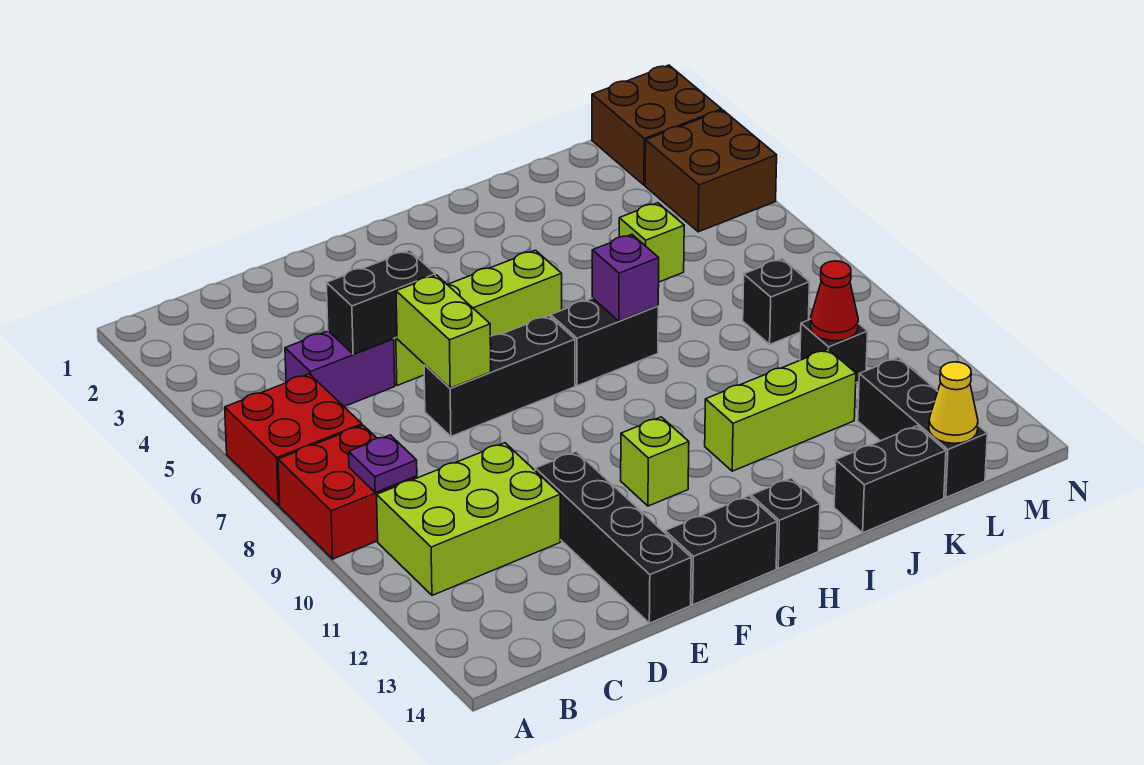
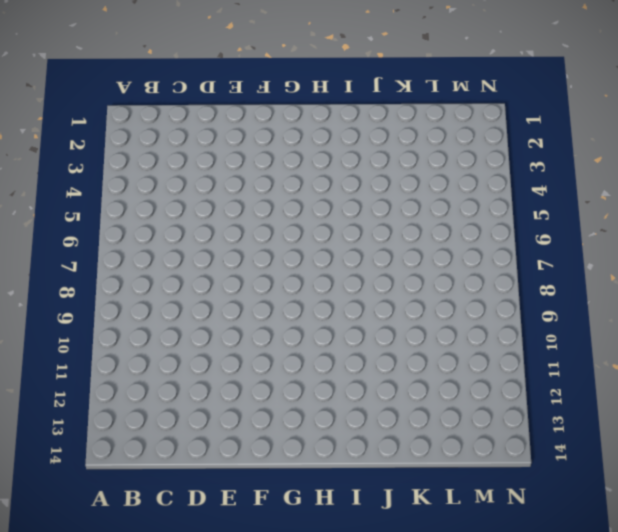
none -> red 2x2 brick [225,374,362,506]
none -> red 2x2 brick [278,425,417,559]
none -> lime 2x3 brick [377,443,560,595]

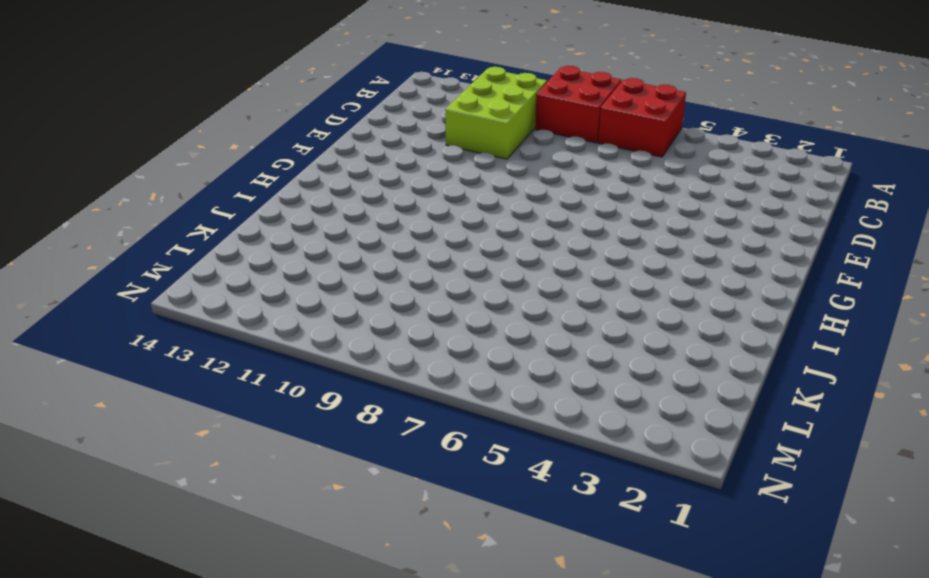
none -> purple 1x2 brick [285,331,395,406]
none -> lime 1x4 brick [394,250,562,386]
none -> black 1x3 brick [424,316,575,436]

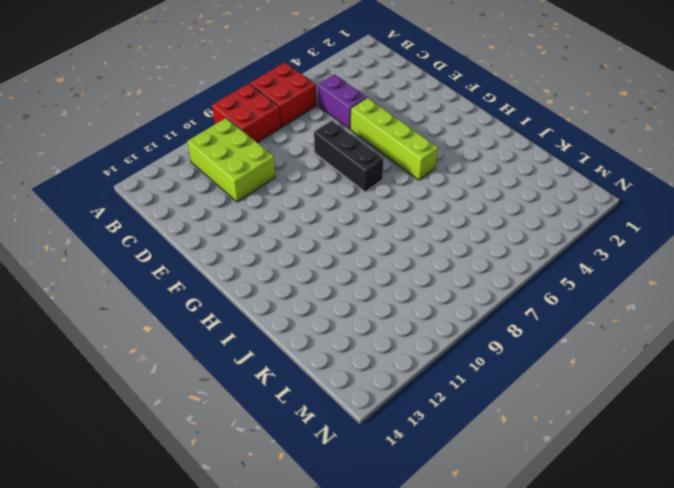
none -> black 1x4 brick [535,452,691,623]
none -> black 1x2 brick [665,496,777,605]
none -> lime 1x1 brick [621,417,689,506]

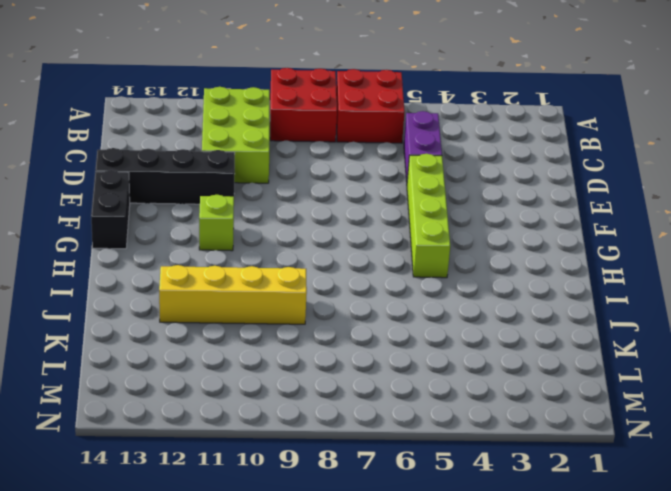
yellow 1x4 brick [159,265,307,324] -> lime 1x3 brick [705,349,856,471]
none -> black 1x3 brick [424,316,575,436]
none -> black 1x2 brick [551,298,658,386]
none -> black 1x1 brick [751,478,820,569]

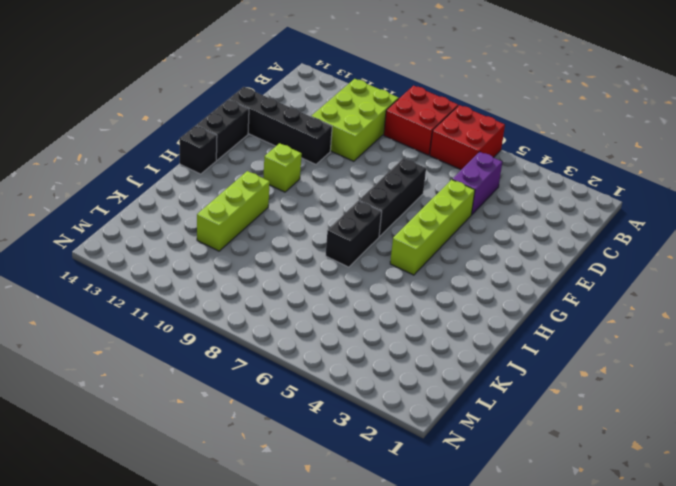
none -> black 1x2 brick [834,426,946,533]
none -> lime 1x1 brick [619,203,684,282]
none -> black 1x1 brick [743,259,810,344]

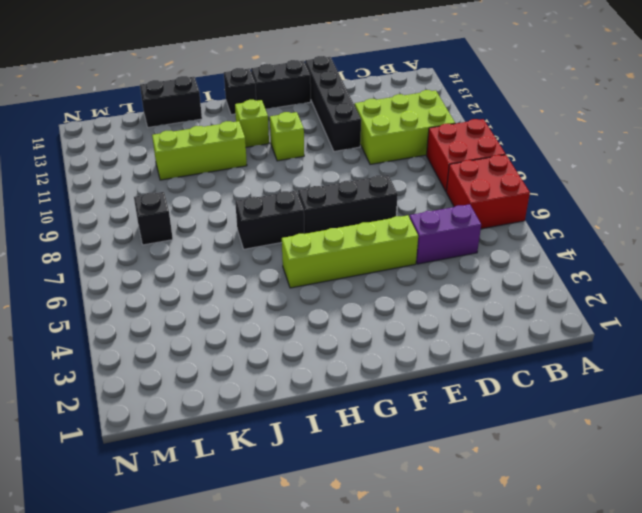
lime 1x1 brick [235,100,269,147] -> lime 1x1 brick moved to [619,203,684,282]
none -> black 1x1 brick [800,319,868,383]
none -> black 1x3 brick [858,358,987,498]
none -> brown 2x2 brick [592,65,722,185]

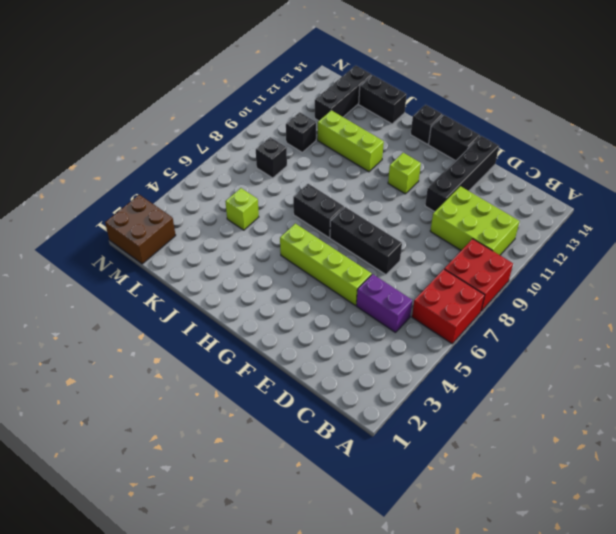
none -> brown 2x2 brick [645,110,777,232]
none -> purple 1x1 plate [349,435,417,492]
none -> black 1x2 brick [326,251,435,354]

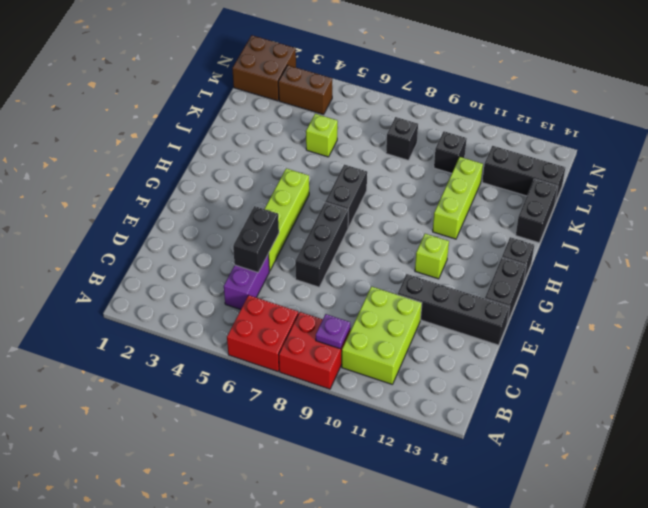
brown 1x2 brick [278,65,332,114] -> brown 2x2 brick [645,110,777,232]
none -> lime 1x2 brick [396,275,491,388]
none -> purple 1x1 brick [592,235,659,321]
none -> red 1x1 cone [810,261,858,341]

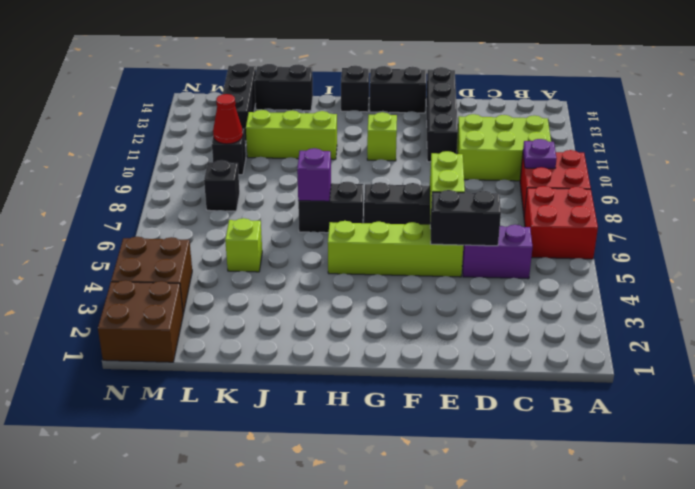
none -> yellow 1x1 cone [929,362,978,443]

